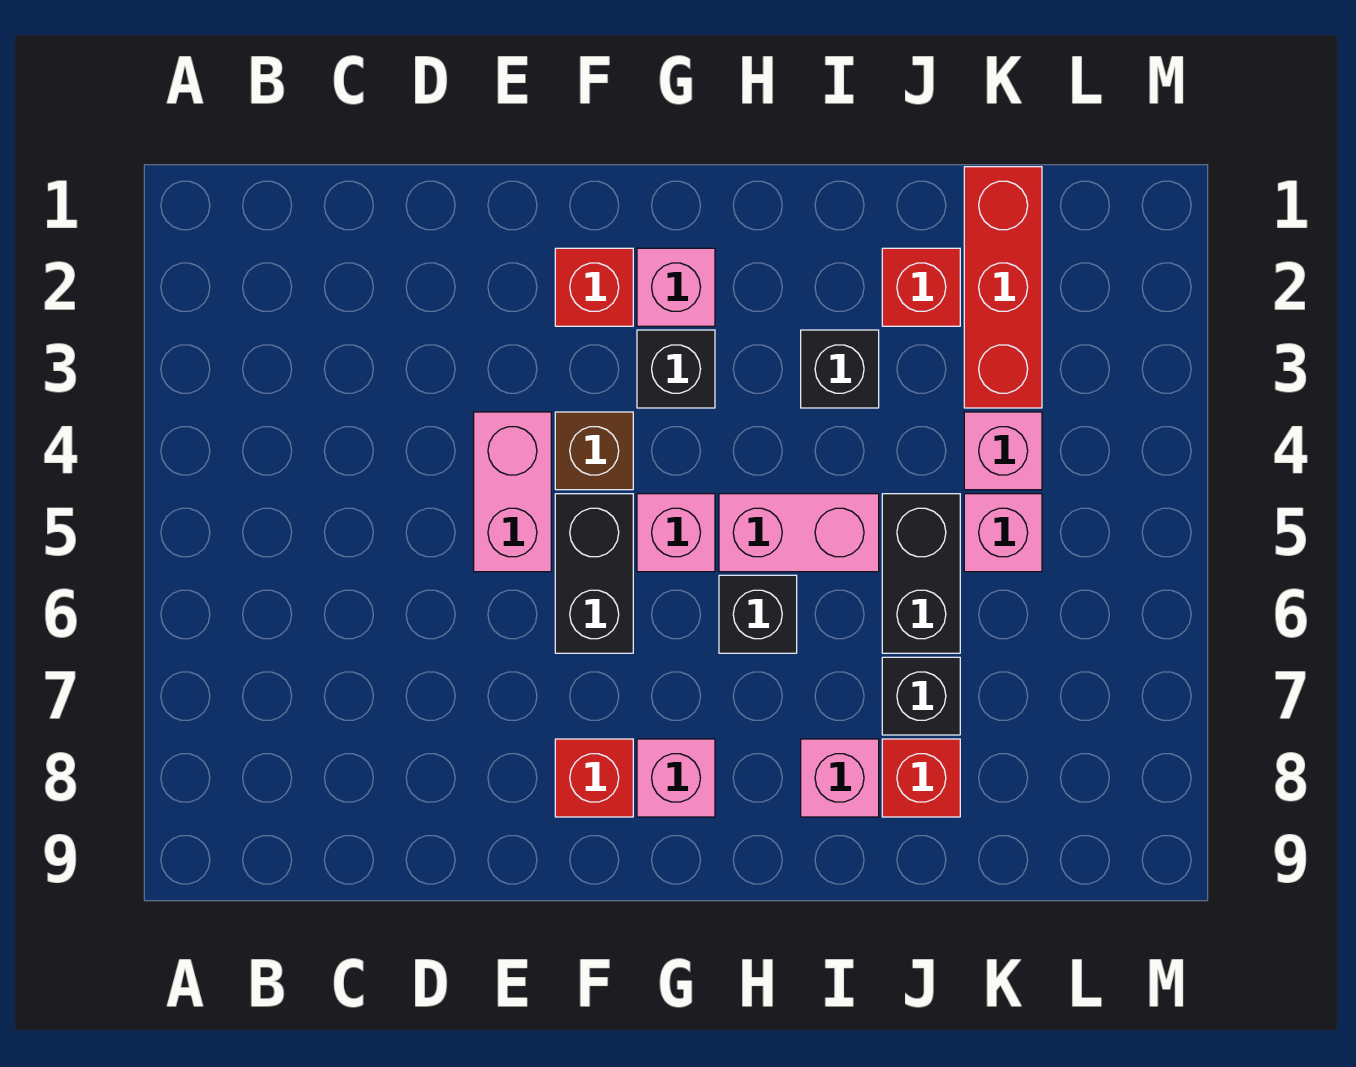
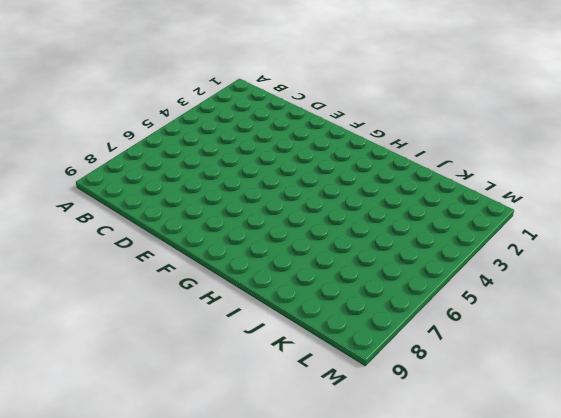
none -> pink 1x2 brick [474,412,551,572]
none -> red 1x1 brick [555,248,633,326]
none -> brown 1x1 brick [555,412,633,490]

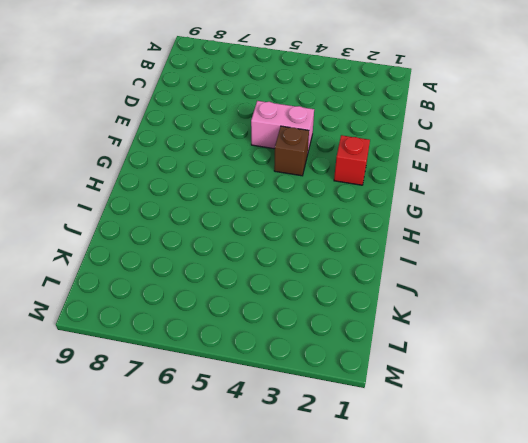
none -> black 1x2 brick [555,494,633,653]
none -> red 1x1 brick [555,739,633,817]
none -> pink 1x1 brick [637,248,715,326]

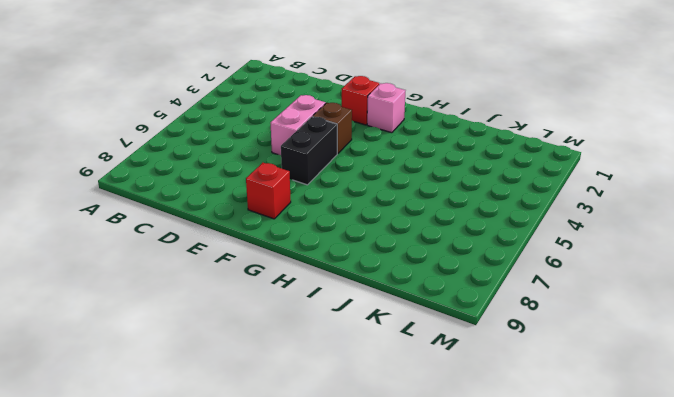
none -> black 1x1 brick [637,330,715,408]
none -> pink 1x1 brick [637,494,715,572]
none -> pink 1x1 brick [637,739,715,817]

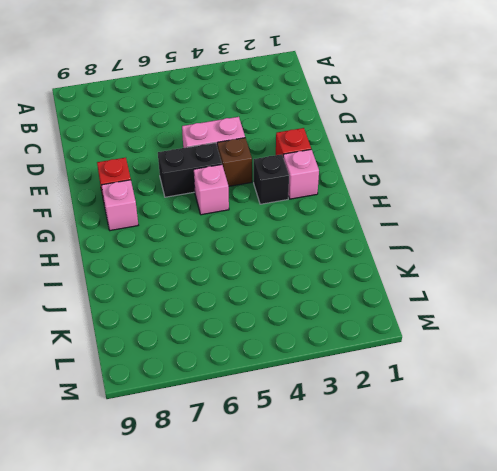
none -> pink 1x2 brick [719,494,879,572]
none -> black 1x1 brick [719,575,797,653]
none -> black 1x1 brick [801,330,879,408]

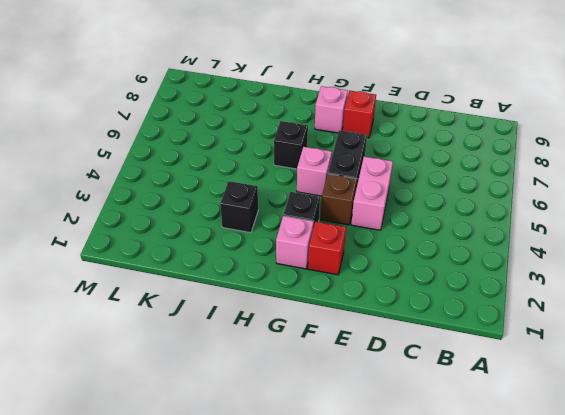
none -> pink 1x2 brick [719,494,879,572]
none -> pink 1x1 brick [801,739,879,817]
none -> red 1x1 brick [882,248,960,326]

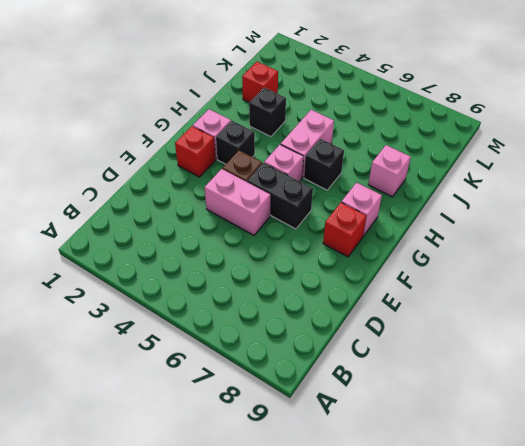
none -> black 1x2 brick [882,494,960,653]
none -> black 1x1 brick [882,657,960,735]
none -> red 1x1 brick [882,739,960,817]

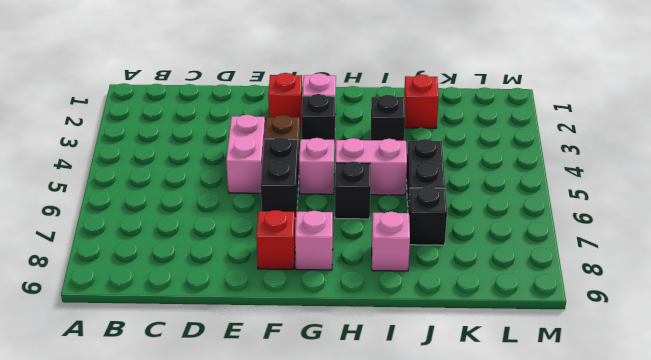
none -> red 1x1 brick [882,739,960,817]
none -> red 1x3 brick [964,167,1042,408]
none -> pink 1x1 brick [964,412,1042,490]

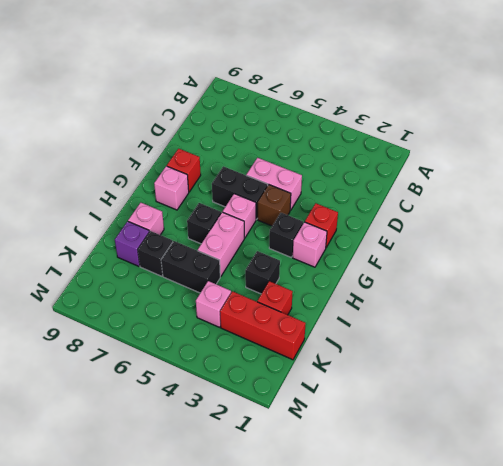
purple 1x1 brick [115,221,149,266] -> red 1x1 brick [882,739,960,817]
none -> pink 1x1 brick [964,494,1042,572]

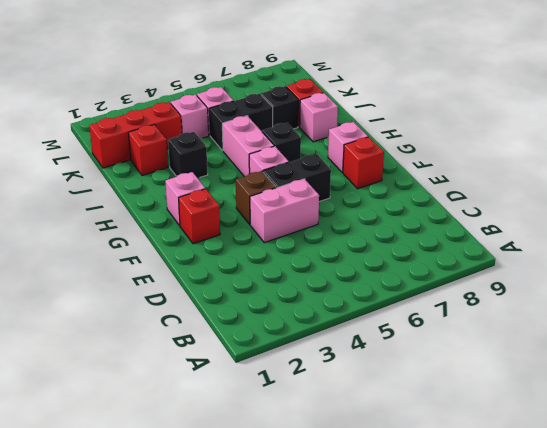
none -> black 1x1 brick [637,330,715,408]

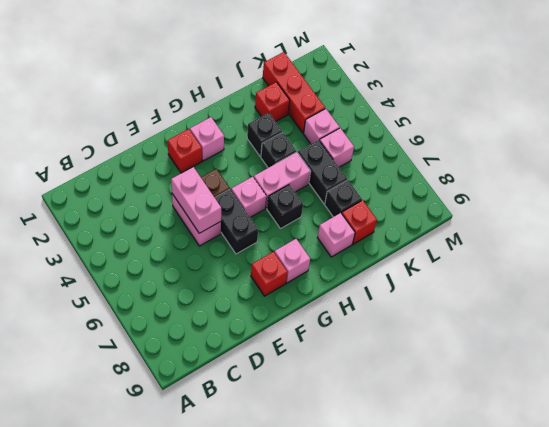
pink 1x2 brick [171,167,221,233] -> none
black 1x1 brick [261,132,296,168] -> black 1x1 brick moved to [637,330,715,408]

